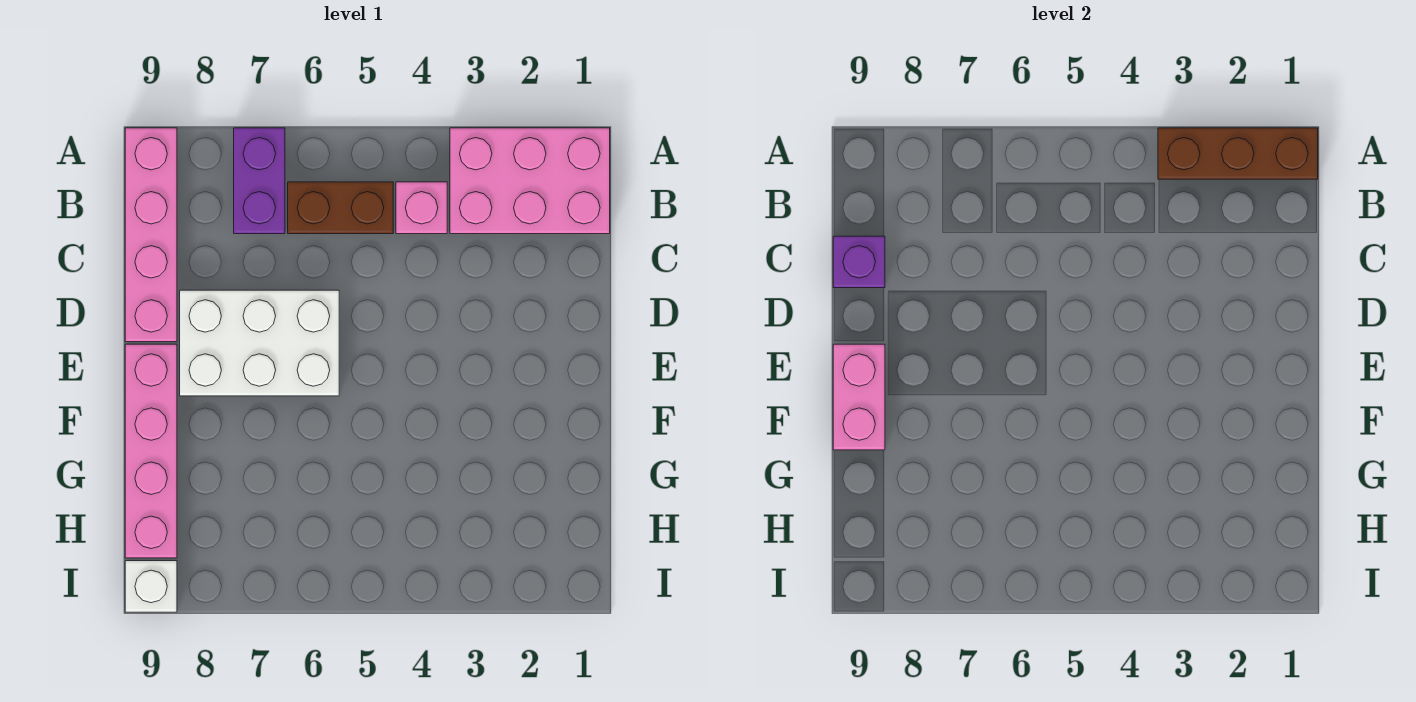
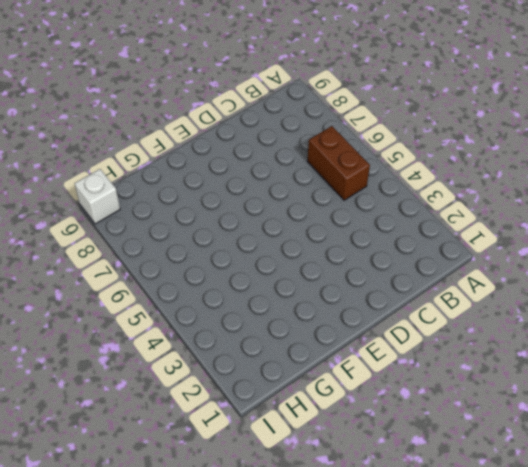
none -> pink 2x3 brick [450,128,610,234]
none -> purple 1x2 brick [234,128,285,234]

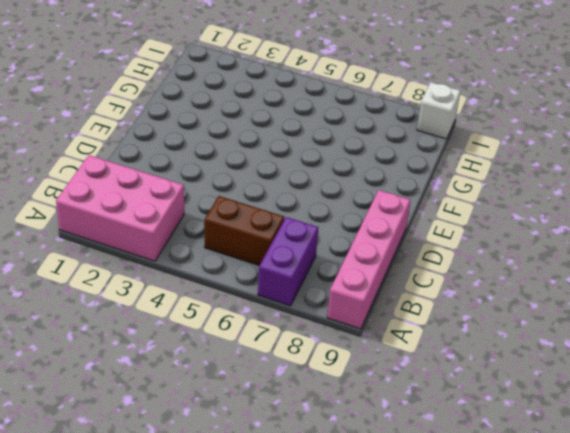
none -> pink 1x1 brick [396,182,447,234]
none -> white 2x3 brick [180,290,339,396]

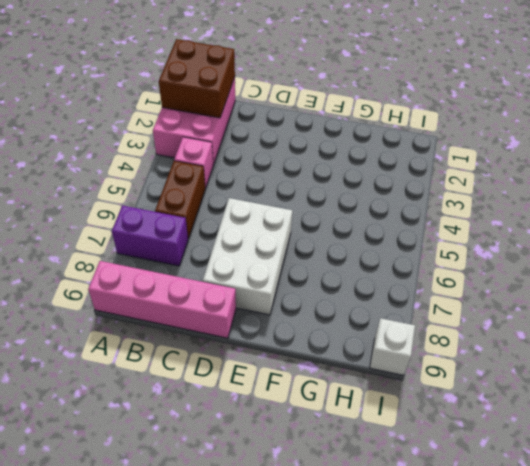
brown 2x2 brick [159,39,235,118] -> brown 1x3 brick [1158,128,1318,179]
none -> pink 1x4 brick [125,344,177,558]
none -> purple 1x1 brick [833,236,885,288]

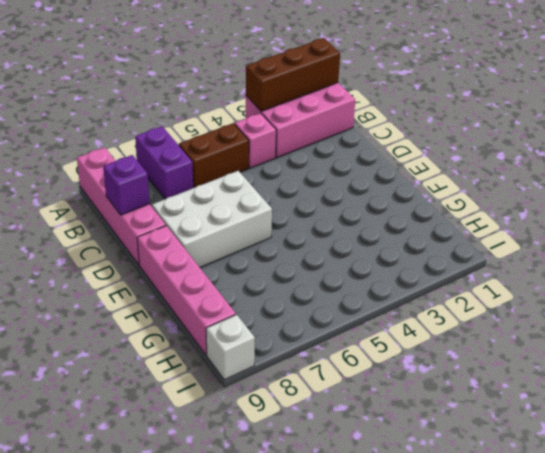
none -> pink 1x2 brick [833,344,885,450]

